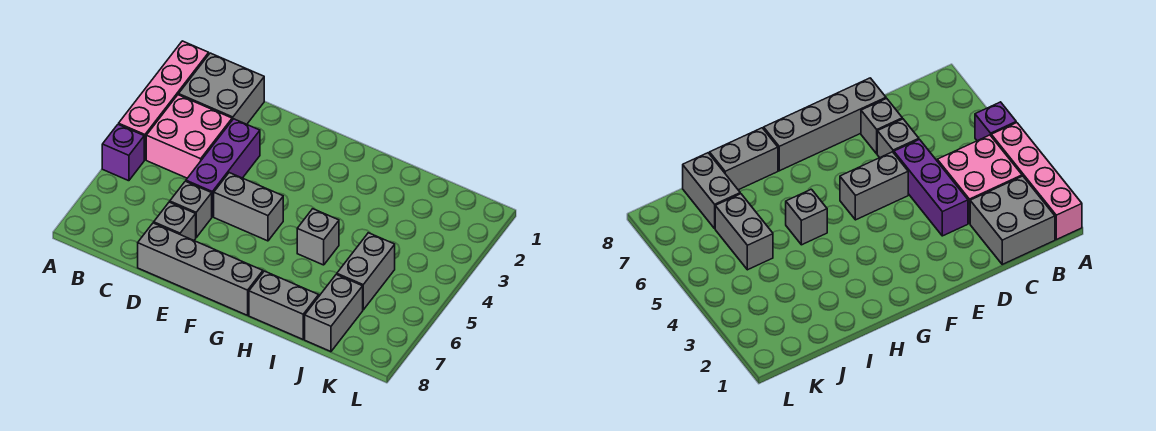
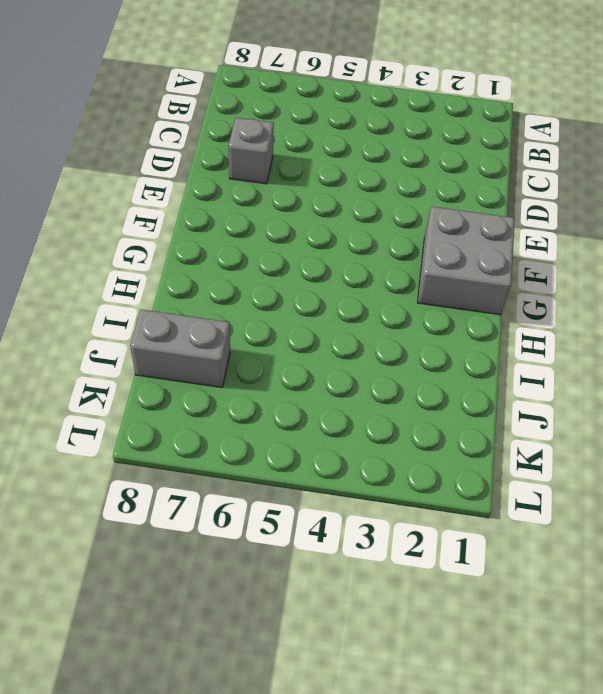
grey 2x2 brick [417,207,514,315] -> grey 2x2 brick moved to [179,53,264,124]
none -> pink 1x4 brick [119,41,209,160]
none -> purple 1x1 brick [102,124,144,181]
none -> pink 2x2 brick [146,95,232,178]

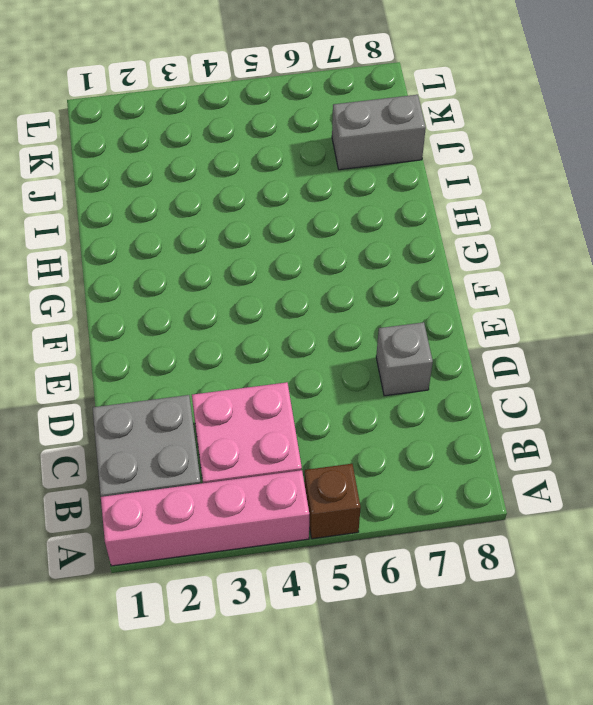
brown 1x1 brick [304,464,361,539] -> purple 1x1 brick [102,124,144,181]
none -> purple 1x3 brick [186,119,260,217]
none -> grey 1x1 brick [170,181,212,237]
none -> grey 1x4 brick [138,223,263,315]

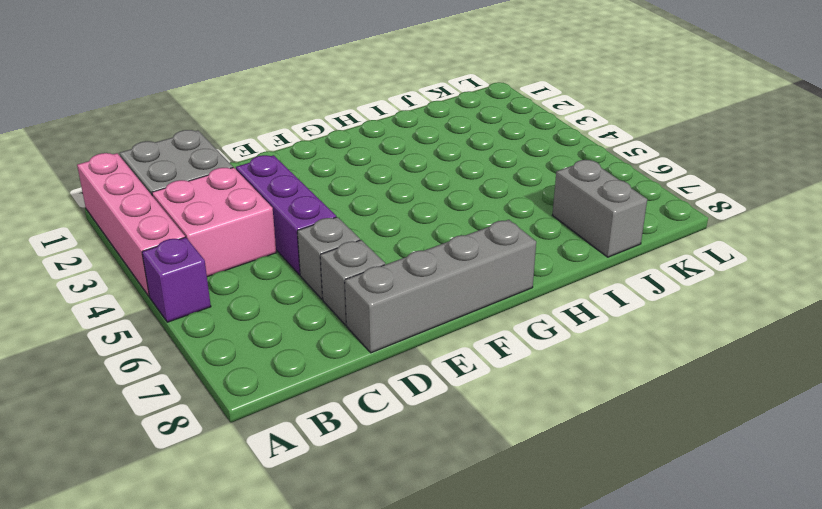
none -> grey 1x2 brick [214,173,283,241]
none -> grey 1x1 brick [297,209,339,265]
none -> grey 1x2 brick [249,271,319,339]

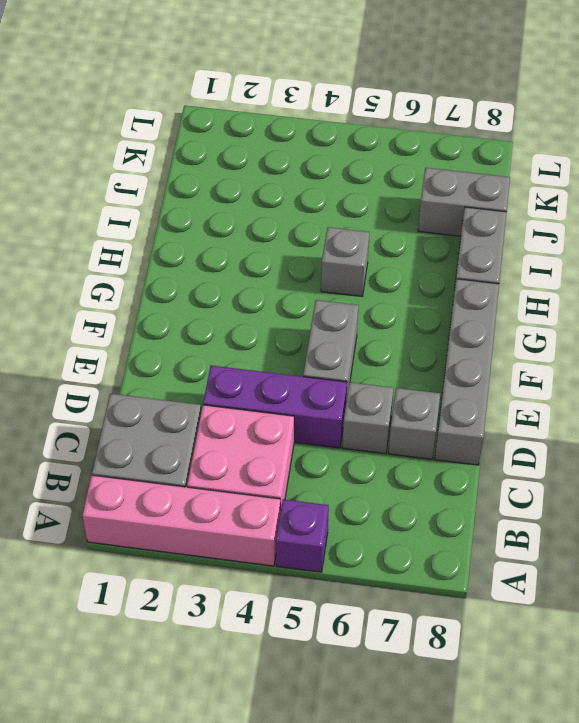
none -> grey 1x2 brick [337,233,395,310]

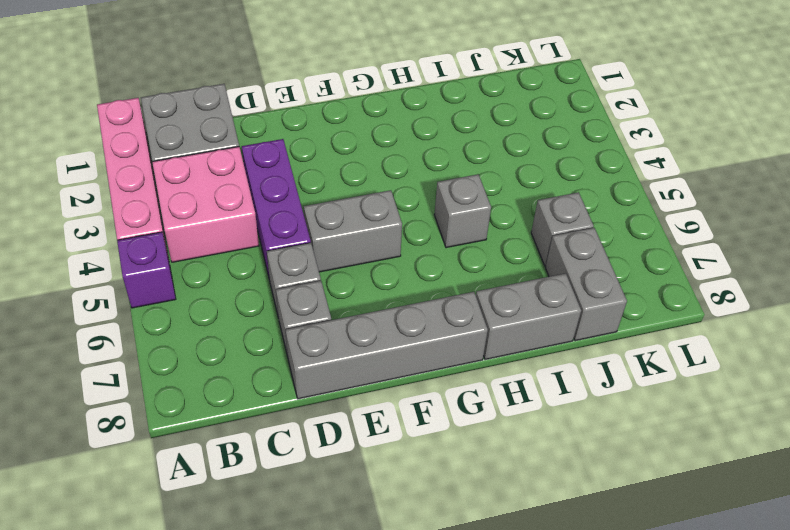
grey 1x1 brick [531,192,594,266] -> grey 1x2 brick [337,233,395,310]

